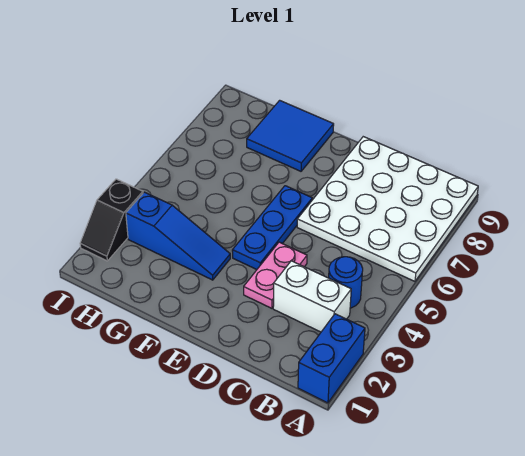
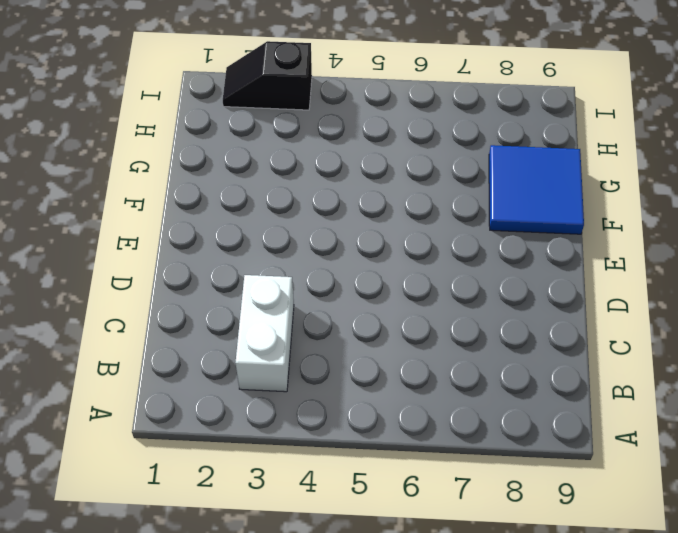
none -> blue 1x2 brick [298,314,365,403]
none -> white 4x4 plate [297,137,478,281]

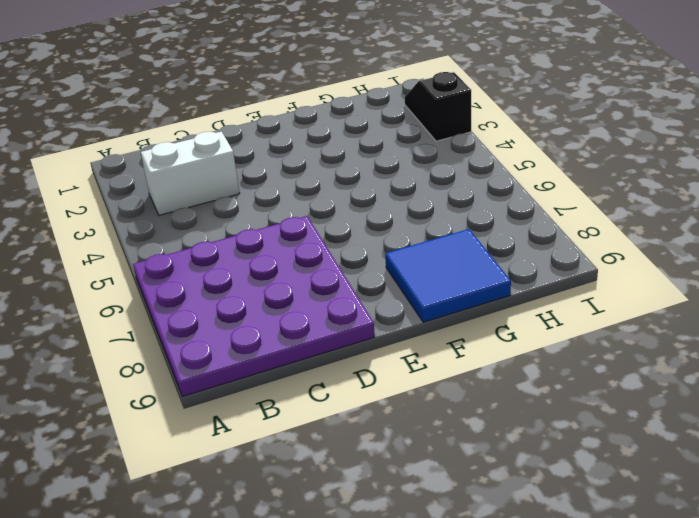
purple 4x4 plate [133,216,375,397] -> white 4x4 plate [297,137,478,281]
none -> blue 1x2 brick [298,314,365,403]
none -> blue 1x1 round brick [329,257,363,308]

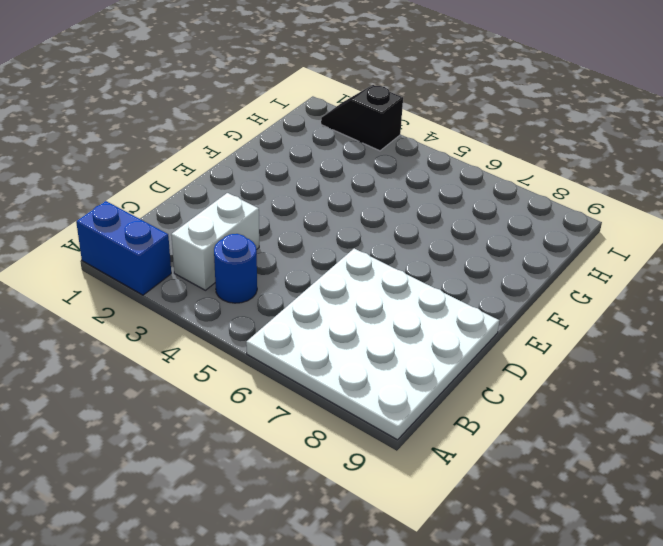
none -> pink 1x2 plate [244,242,307,308]
none -> blue 1x3 plate [232,186,312,270]

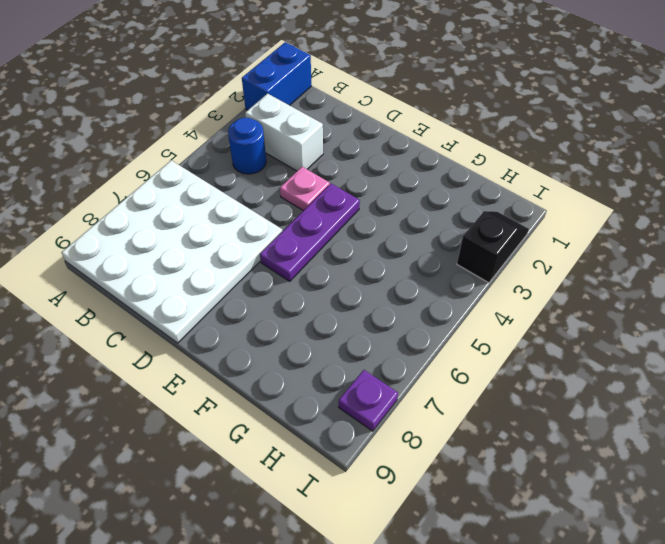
pink 1x1 plate [280,167,330,211] -> pink 1x2 plate [244,242,307,308]
purple 1x3 plate [260,184,360,281] -> blue 1x3 plate [232,186,312,270]
purple 1x1 plate [339,370,398,431] -> none
none -> blue 1x3 slope [126,192,230,280]
none -> blue 2x2 tile [247,100,334,171]

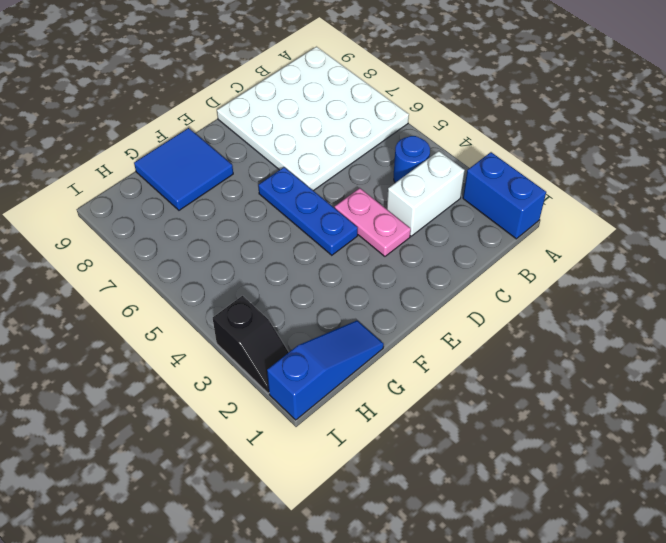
blue 1x3 slope [267,321,384,420] -> blue 1x3 slope moved to [126,192,230,280]

